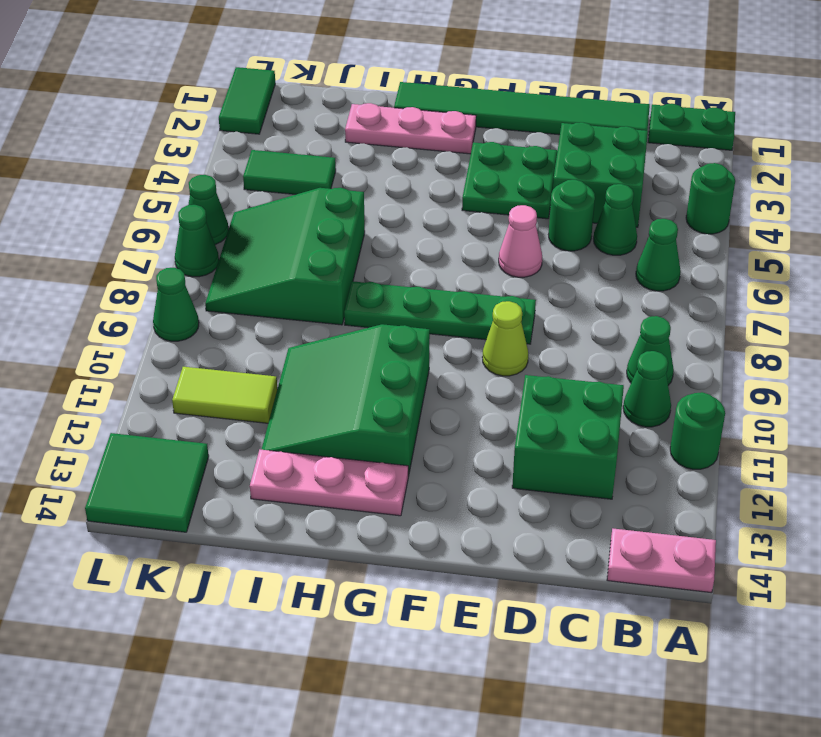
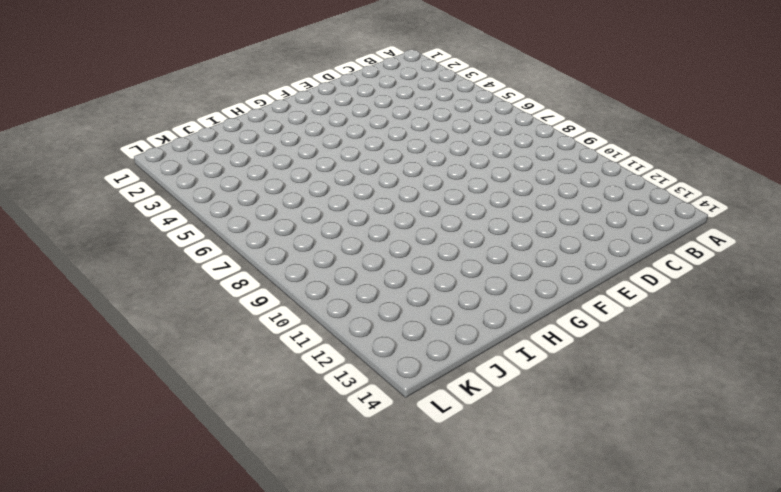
none -> green 1x2 plate [648,104,735,150]
none -> green 1x1 round brick [686,163,735,234]
none -> green 1x1 round brick [670,392,725,469]

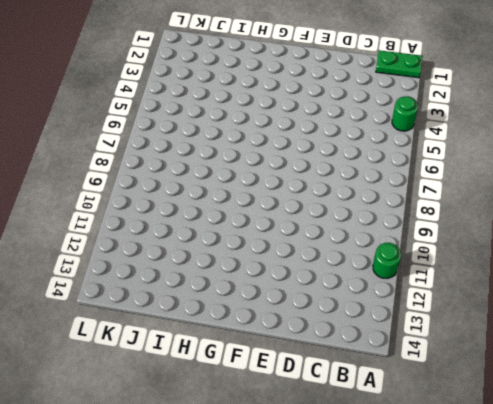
none -> pink 1x2 plate [607,529,716,593]
none -> green 1x1 cone [636,219,681,291]
none -> green 1x1 cone [627,316,674,385]

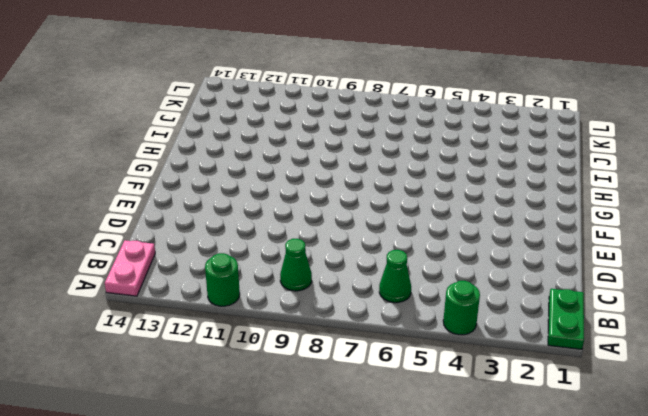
none -> green 1x1 cone [623,351,671,427]
none -> green 1x6 tile [394,82,650,135]
none -> green 2x2 brick [553,122,648,227]

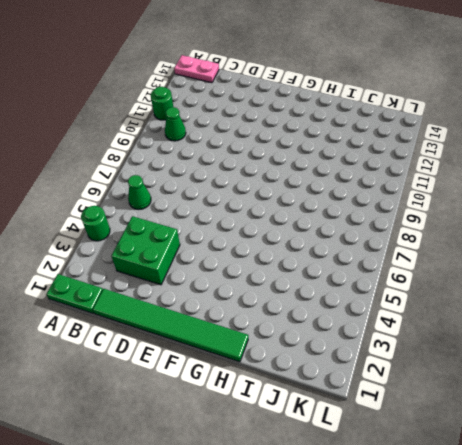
none -> green 1x1 cone [627,316,674,385]
none -> green 1x1 cone [594,184,637,255]
none -> green 2x2 brick [512,375,624,499]

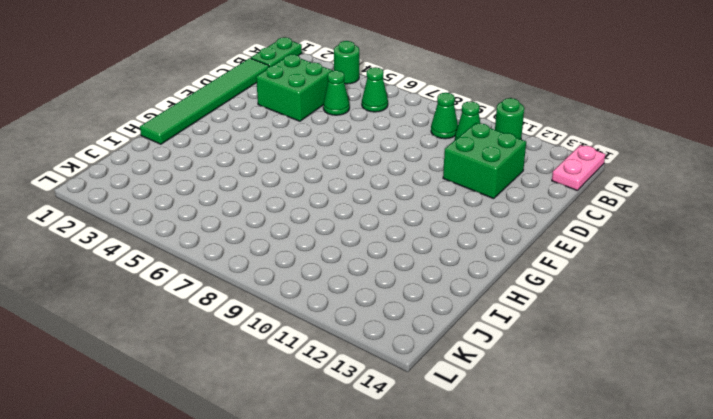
none -> green 1x1 round brick [549,180,595,251]
none -> green 2x2 plate [462,142,557,219]
none -> pink 1x1 cone [499,205,542,277]

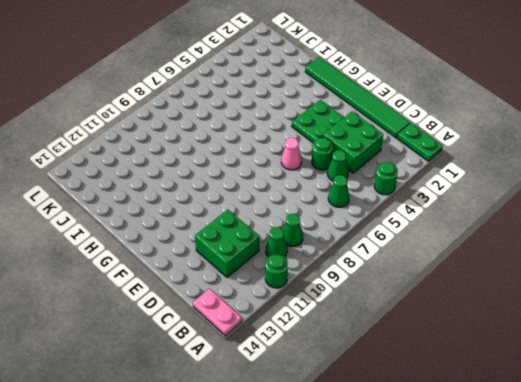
none -> green 1x4 plate [344,281,536,344]
none -> lime 1x1 cone [482,301,528,376]
none -> pink 1x3 plate [345,103,476,154]

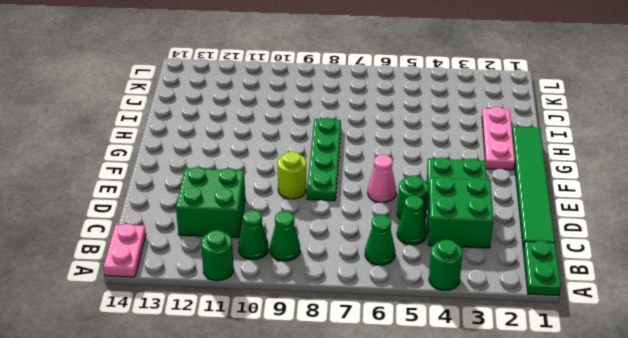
lime 1x1 round brick [278,152,306,199] -> lime 1x1 cone [482,301,528,376]
none -> green 3x3 slope [261,324,430,477]
none -> pink 1x3 plate [250,450,408,516]
none -> green 3x3 slope [205,188,365,325]

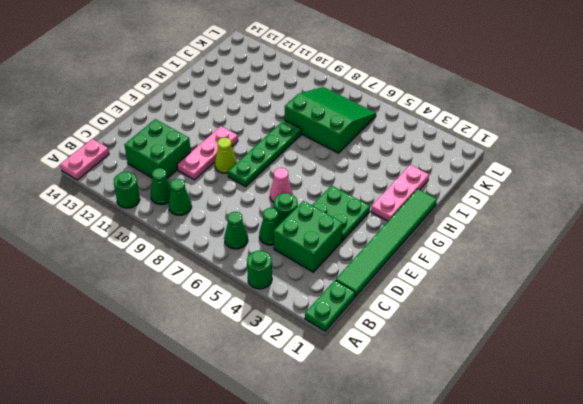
pink 1x3 plate [177,126,238,180] -> pink 1x3 plate moved to [250,450,408,516]
none -> green 3x3 slope [261,324,430,477]
none -> green 1x2 tile [243,150,336,195]
none -> lime 1x2 tile [172,367,277,423]

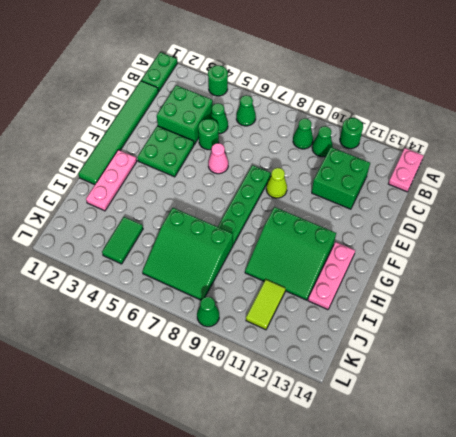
none -> green 2x2 tile [85,433,209,532]
none -> green 1x2 tile [219,67,275,134]
none -> green 1x1 cone [188,175,228,245]

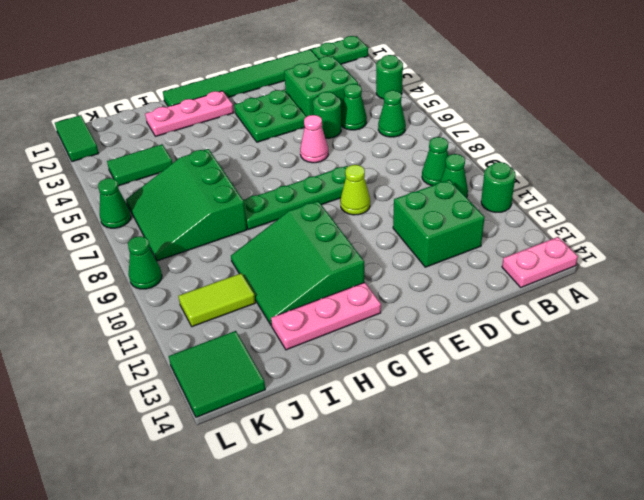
none -> green 1x1 cone [175,205,219,277]

